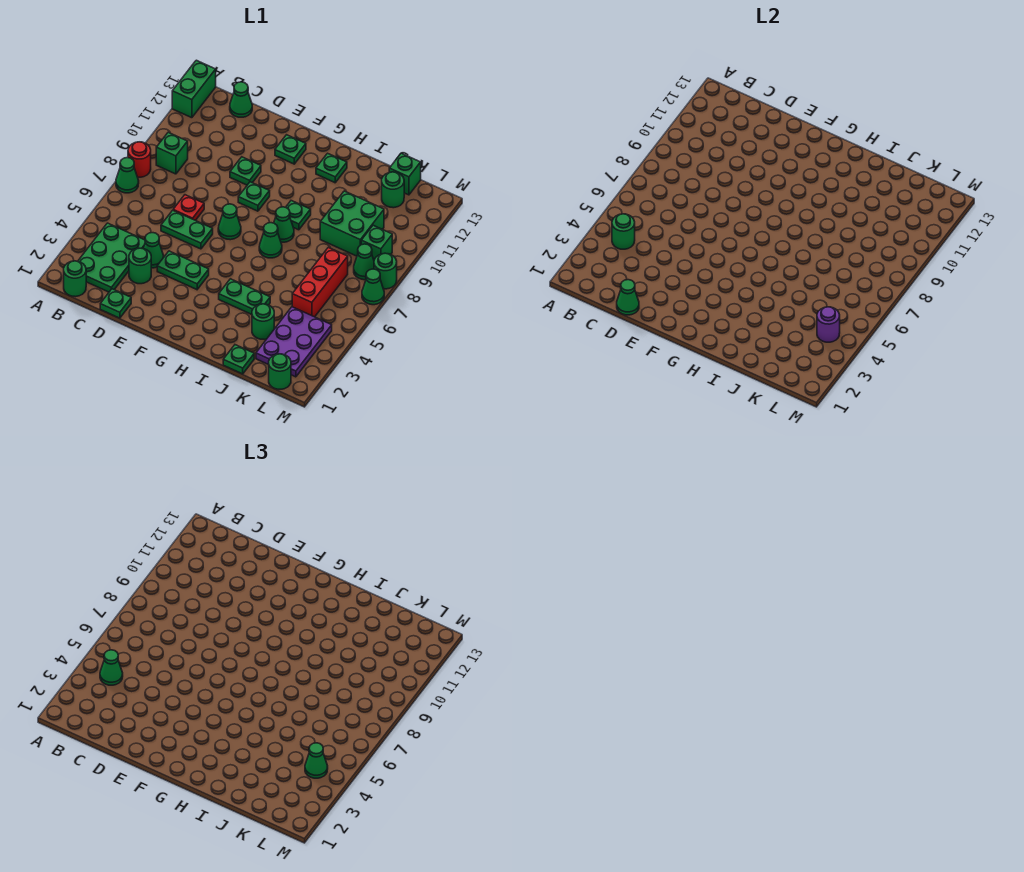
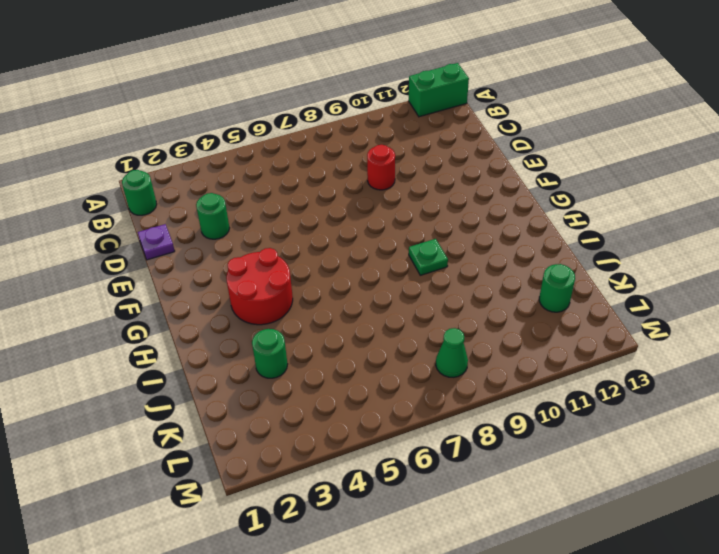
purple 1x1 plate [138,224,175,260] -> green 1x1 plate [100,289,131,318]
red 1x1 round brick [367,145,395,190] -> red 1x1 round brick moved to [128,142,151,177]
red 2x2 round brick [226,248,293,325] -> green 1x2 plate [219,279,270,314]
none -> green 1x1 cone [116,158,139,193]
none -> green 2x3 plate [78,223,145,292]
none -> green 1x1 brick [156,132,188,174]
none -> green 1x1 cone [230,82,252,117]

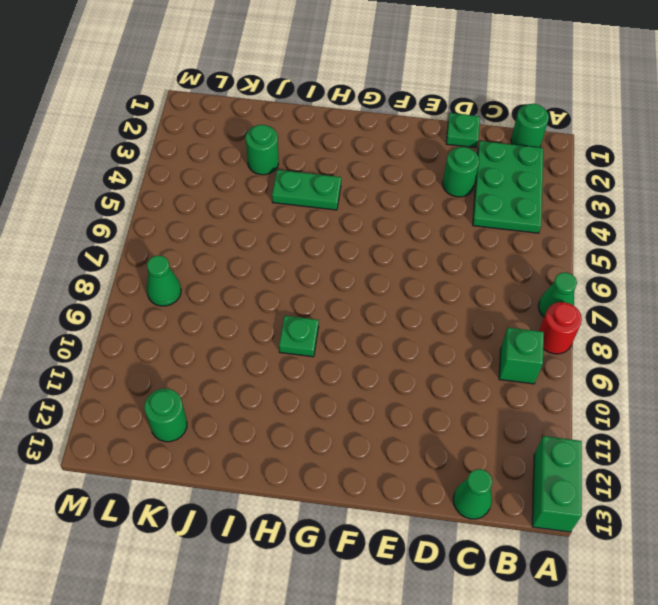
none -> green 1x1 cone [143,233,164,268]
none -> green 1x2 plate [161,210,213,249]
none -> red 1x1 plate [173,195,204,220]
none -> green 1x2 plate [157,251,209,290]

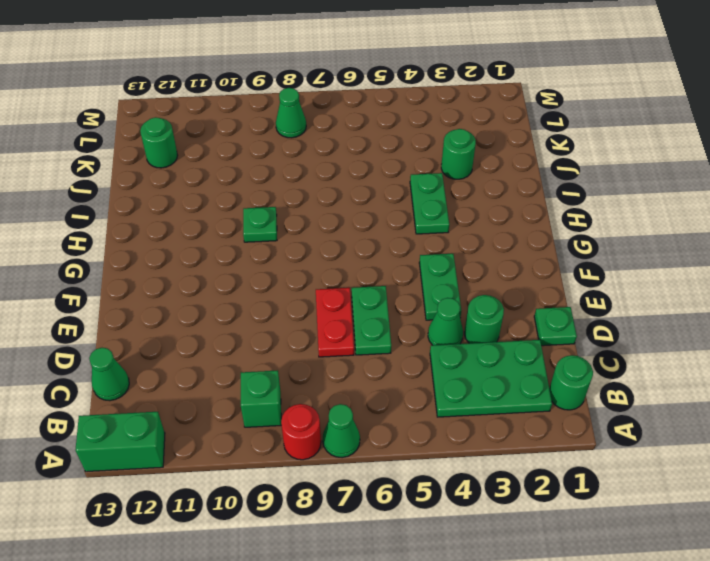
red 1x2 plate [316,288,354,357] -> red 1x1 plate [173,195,204,220]
none -> green 1x1 plate [230,157,261,185]
none -> green 1x1 cone [218,204,241,240]
none -> green 1x1 plate [238,182,270,211]
none -> green 1x1 plate [275,135,306,164]

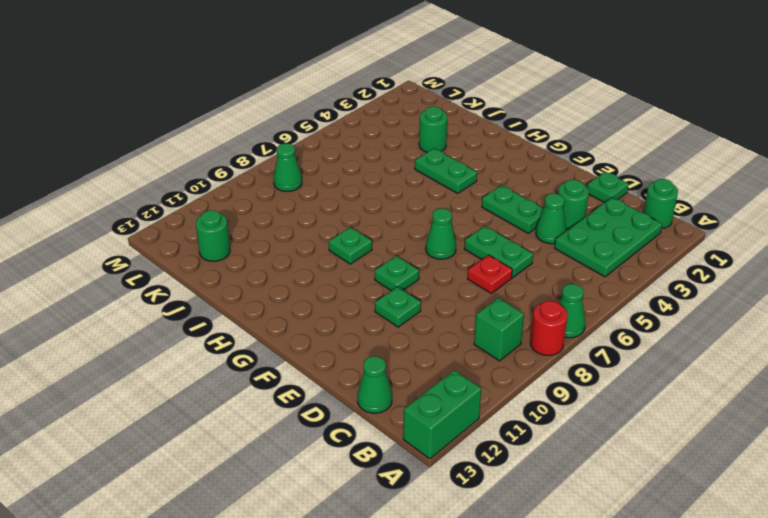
none -> green 1x1 plate [275,135,306,164]
none -> green 1x1 cone [259,223,282,258]
none -> green 1x1 cone [274,207,294,242]
none -> green 1x1 plate [316,153,347,183]

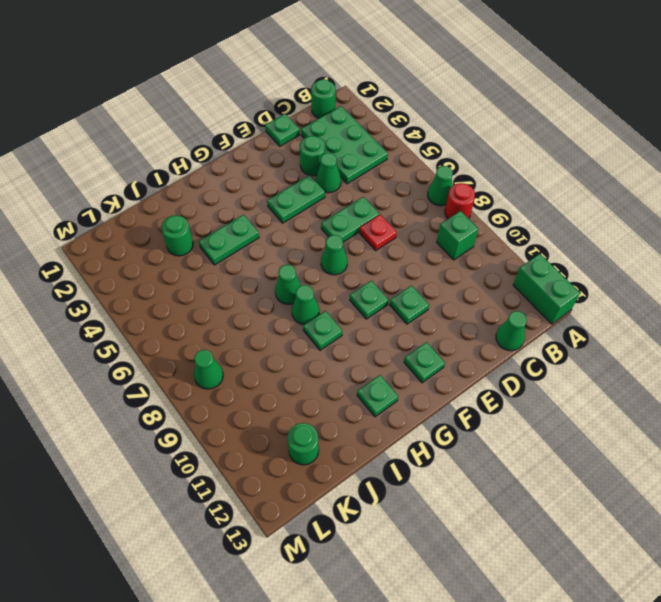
none -> green 1x1 plate [223,345,254,374]
none -> green 2x2 brick [320,191,384,256]
none -> purple 2x3 plate [256,307,332,377]
none -> red 1x3 brick [292,247,348,317]

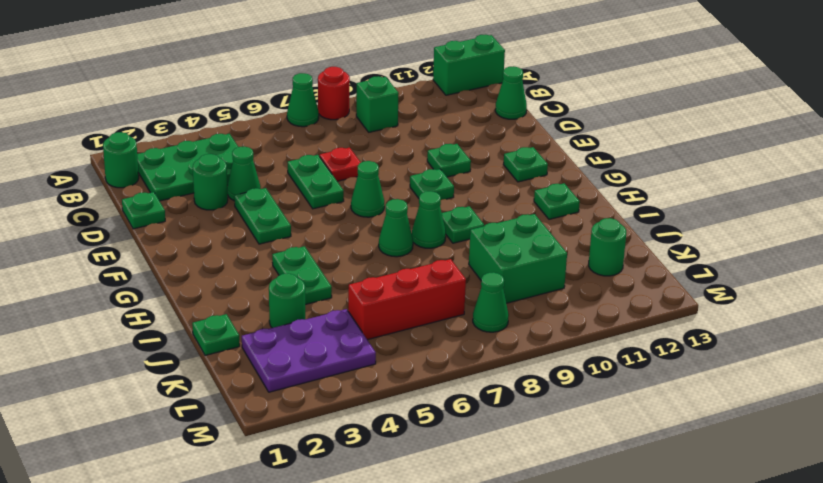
none -> green 1x1 brick [389,153,421,195]
none -> green 1x1 round brick [269,354,291,389]
none -> green 1x1 brick [361,225,392,260]
none -> green 1x1 cone [362,269,384,305]

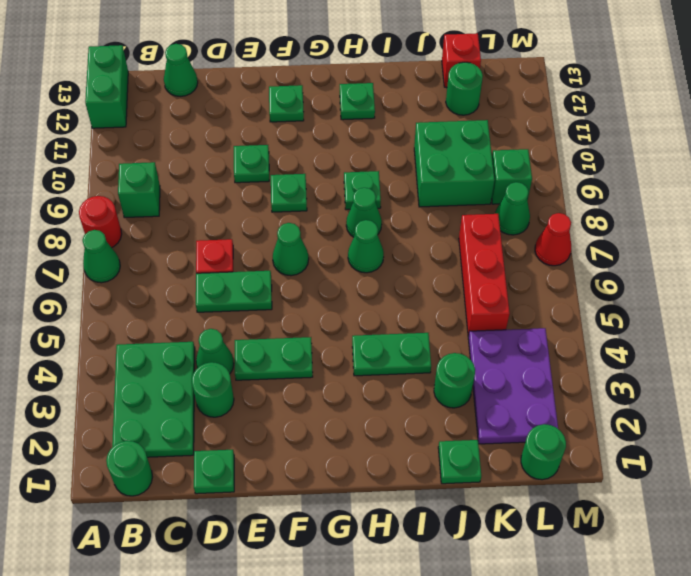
red 1x1 brick [442,33,481,87] -> green 1x1 brick [389,153,421,195]
red 1x1 cone [535,213,571,266] -> green 1x1 cone [362,269,384,305]
none -> green 1x1 round brick [374,253,397,289]
none -> green 1x1 round brick [612,214,635,249]
none -> green 1x1 cone [617,280,639,315]
none -> purple 1x1 round brick [817,307,840,342]

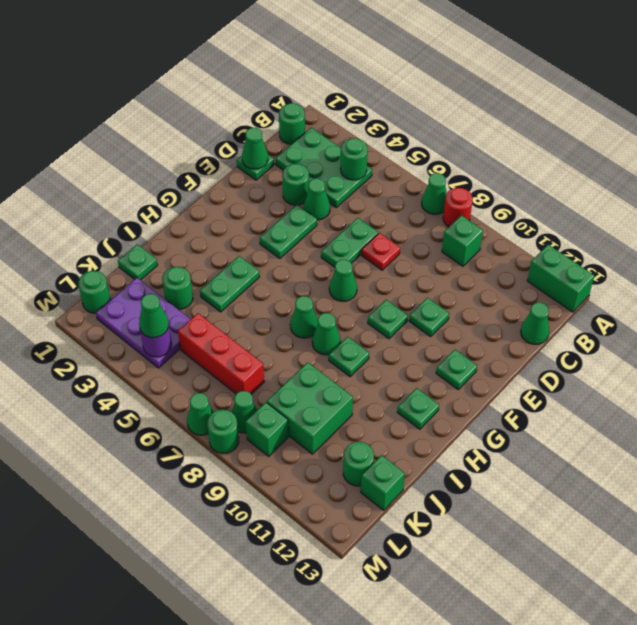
none -> green 1x1 cone [100,650,123,685]

